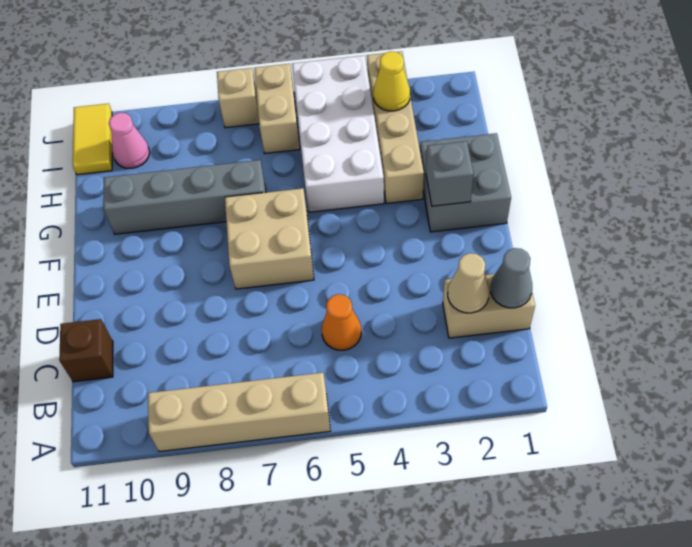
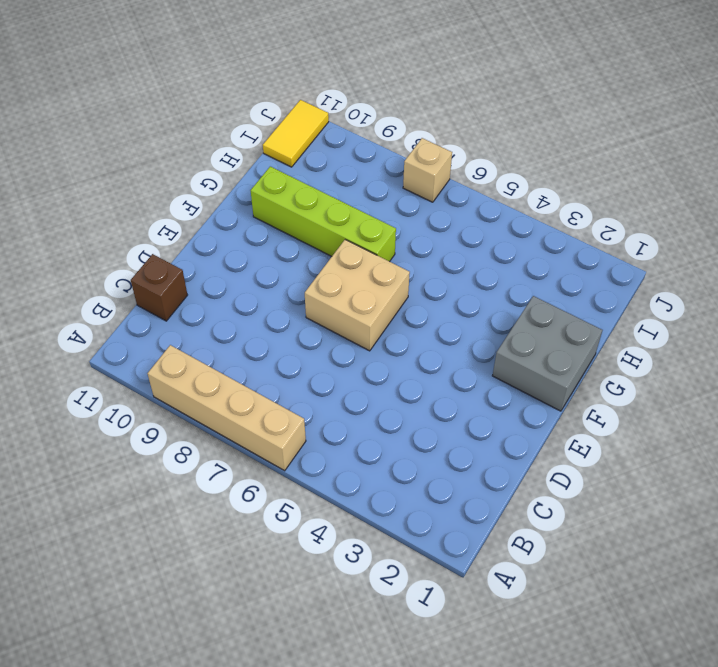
lime 1x4 brick [251,166,396,262] -> grey 1x4 brick [103,160,266,234]
none -> tan 1x2 brick [443,274,535,338]
none -> orange 1x1 cone [322,294,361,350]
none -> tan 1x4 brick [367,51,424,204]

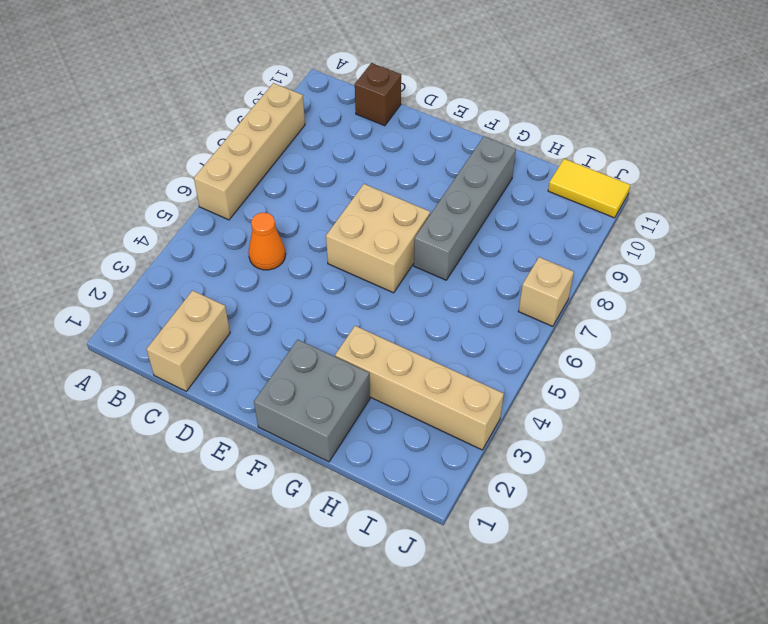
none -> white 2x4 brick [292,55,384,212]
none -> tan 1x2 brick [254,64,300,153]
none -> pink 1x1 cone [109,113,150,168]

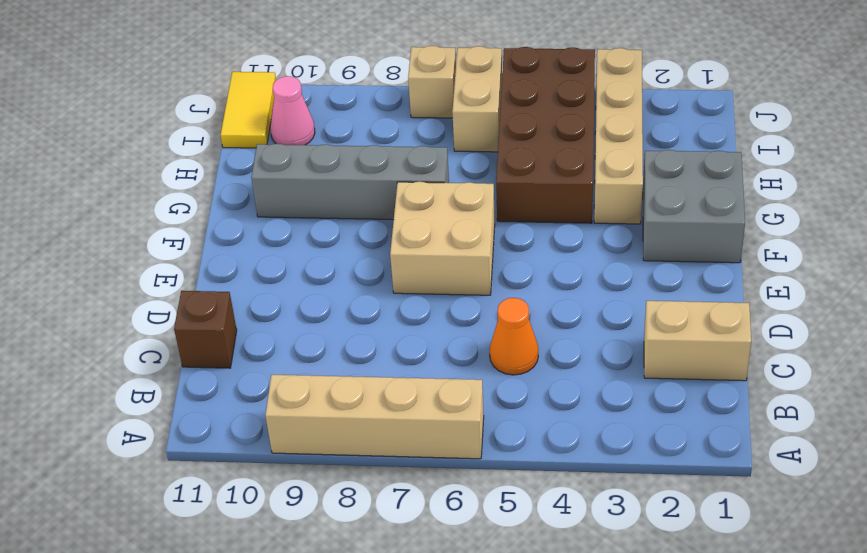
brown 2x4 brick [496,47,595,223] -> white 2x4 brick [292,55,384,212]
none -> grey 1x1 cone [491,248,532,308]
none -> tan 1x1 cone [448,253,489,313]
none -> grey 1x1 brick [426,141,474,206]

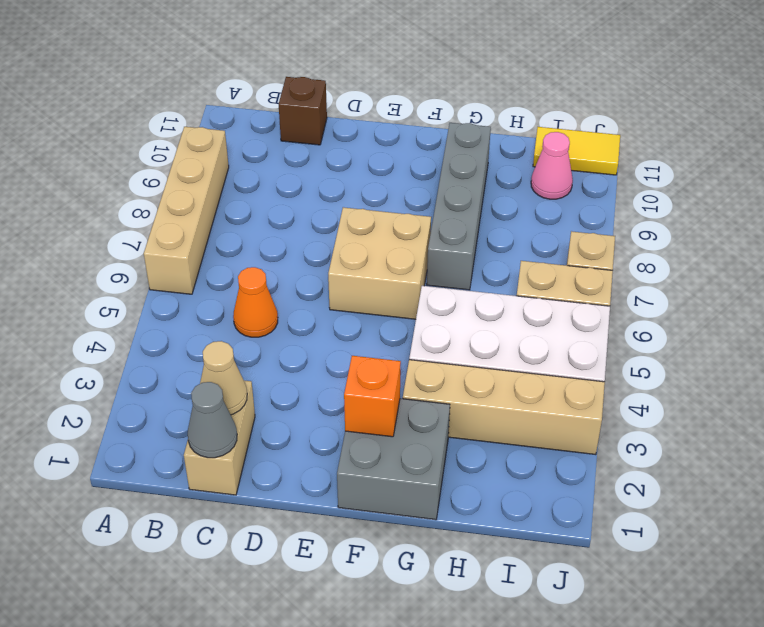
orange 1x1 brick [344,356,401,437] -> grey 1x1 brick [426,141,474,206]
none -> yellow 1x1 cone [373,51,410,111]

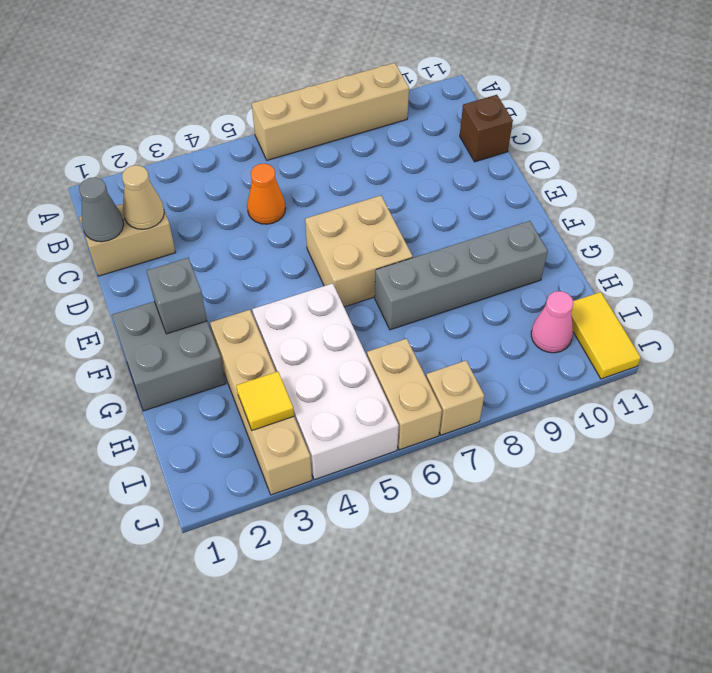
yellow 1x1 tile [236,372,294,430] -> yellow 1x1 cone [373,51,410,111]

